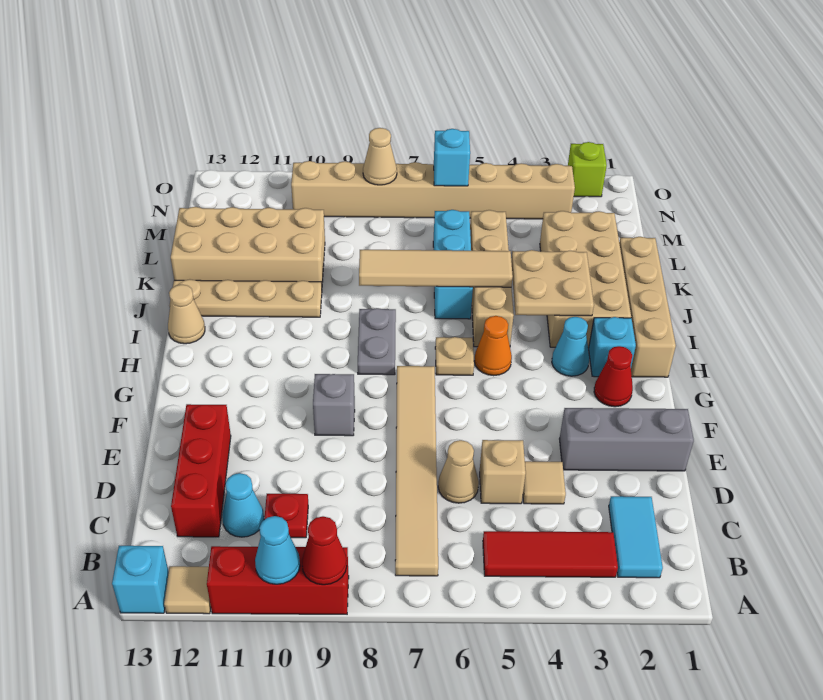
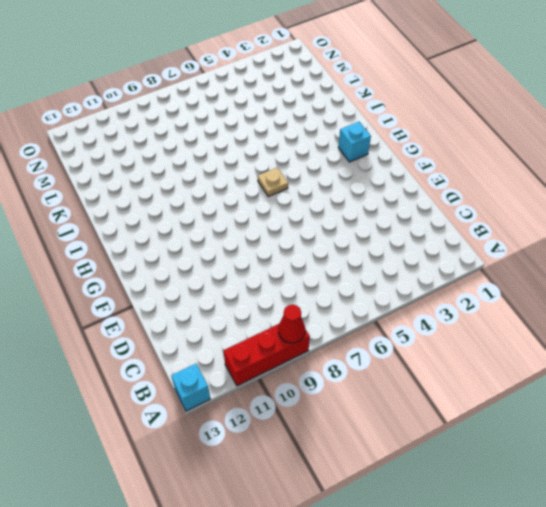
none -> tan 1x1 tile [164,566,211,614]
none -> cyan 1x2 tile [609,496,663,578]
none -> red 1x3 tile [483,531,618,577]
none -> tan 1x6 tile [395,366,438,576]

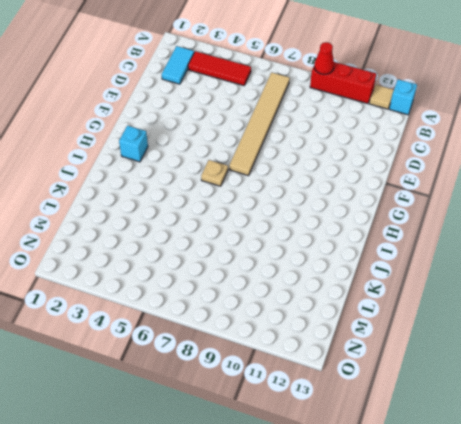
none -> red 1x1 plate [264,494,308,538]
none -> cyan 1x1 cone [222,473,264,537]
none -> red 1x3 brick [171,404,231,537]
none -> tan 1x1 tile [523,461,566,504]

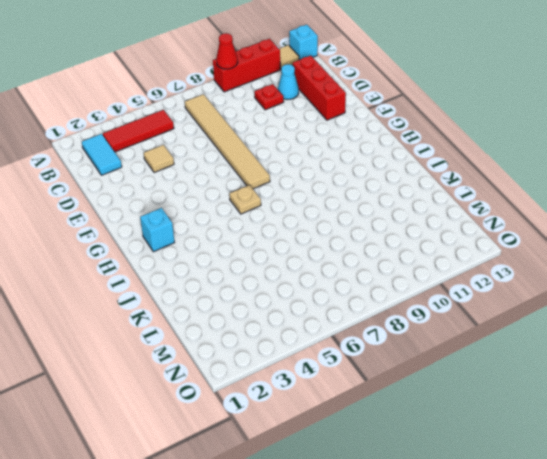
none -> tan 1x1 brick [480,440,526,504]
none -> tan 1x1 cone [438,440,479,503]
none -> grey 1x3 brick [560,408,694,471]
none -> grey 1x1 brick [313,374,355,436]

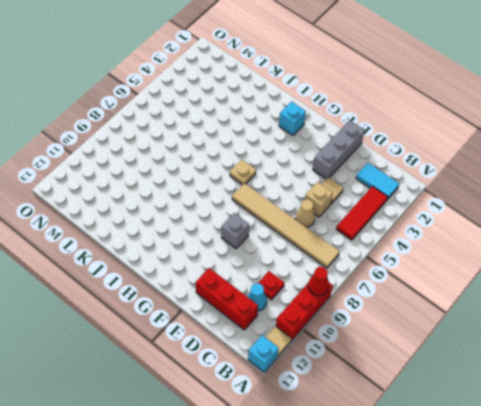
none -> red 1x1 cone [594,346,633,407]
none -> tan 1x4 brick [619,237,676,377]
none -> cyan 1x1 cone [552,317,589,376]
none -> orange 1x1 cone [474,316,512,376]

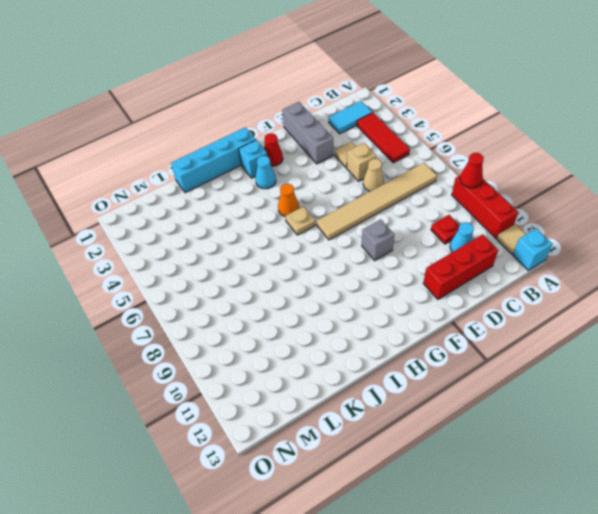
cyan 1x4 brick [171,127,256,193] -> tan 1x4 brick [619,237,676,377]
none -> grey 1x2 plate [358,308,396,375]
none -> tan 2x4 brick [540,211,631,348]
none -> tan 1x4 brick [470,210,514,347]
none -> tan 1x1 cone [168,285,205,344]

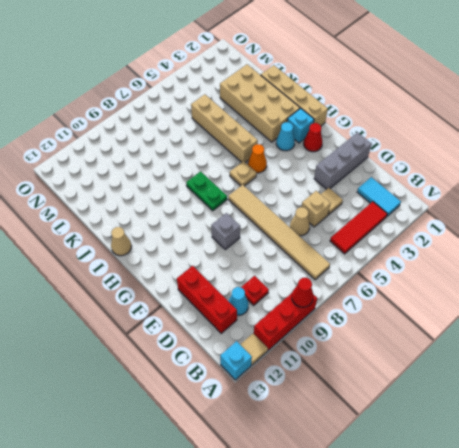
green 1x2 plate [186,171,227,211] -> grey 1x2 plate [358,308,396,375]
none -> cyan 1x3 brick [433,210,473,319]
none -> tan 1x4 plate [170,279,322,317]
none -> tan 2x4 brick [171,207,325,284]
none -> tan 1x8 brick [291,161,575,219]

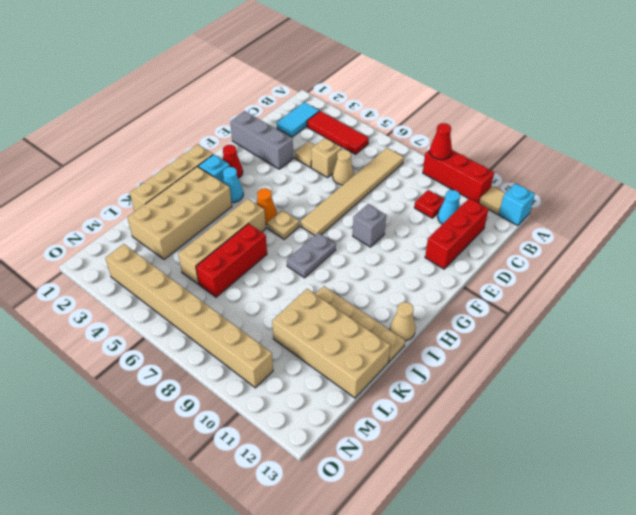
red 1x3 brick [196,224,267,297] -> cyan 1x3 brick [433,210,473,319]
none -> lime 1x1 brick [568,142,607,197]
none -> cyan 1x1 cone [255,516,300,584]
none -> tan 2x2 plate [511,250,594,316]
none -> tan 1x4 tile [359,249,513,287]

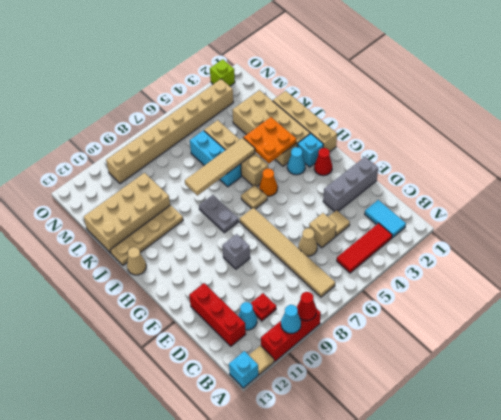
orange 2x2 plate [243,117,296,163] -> tan 2x2 plate [511,250,594,316]
none -> cyan 1x1 brick [434,129,470,186]
none -> tan 1x1 cone [363,128,397,185]

